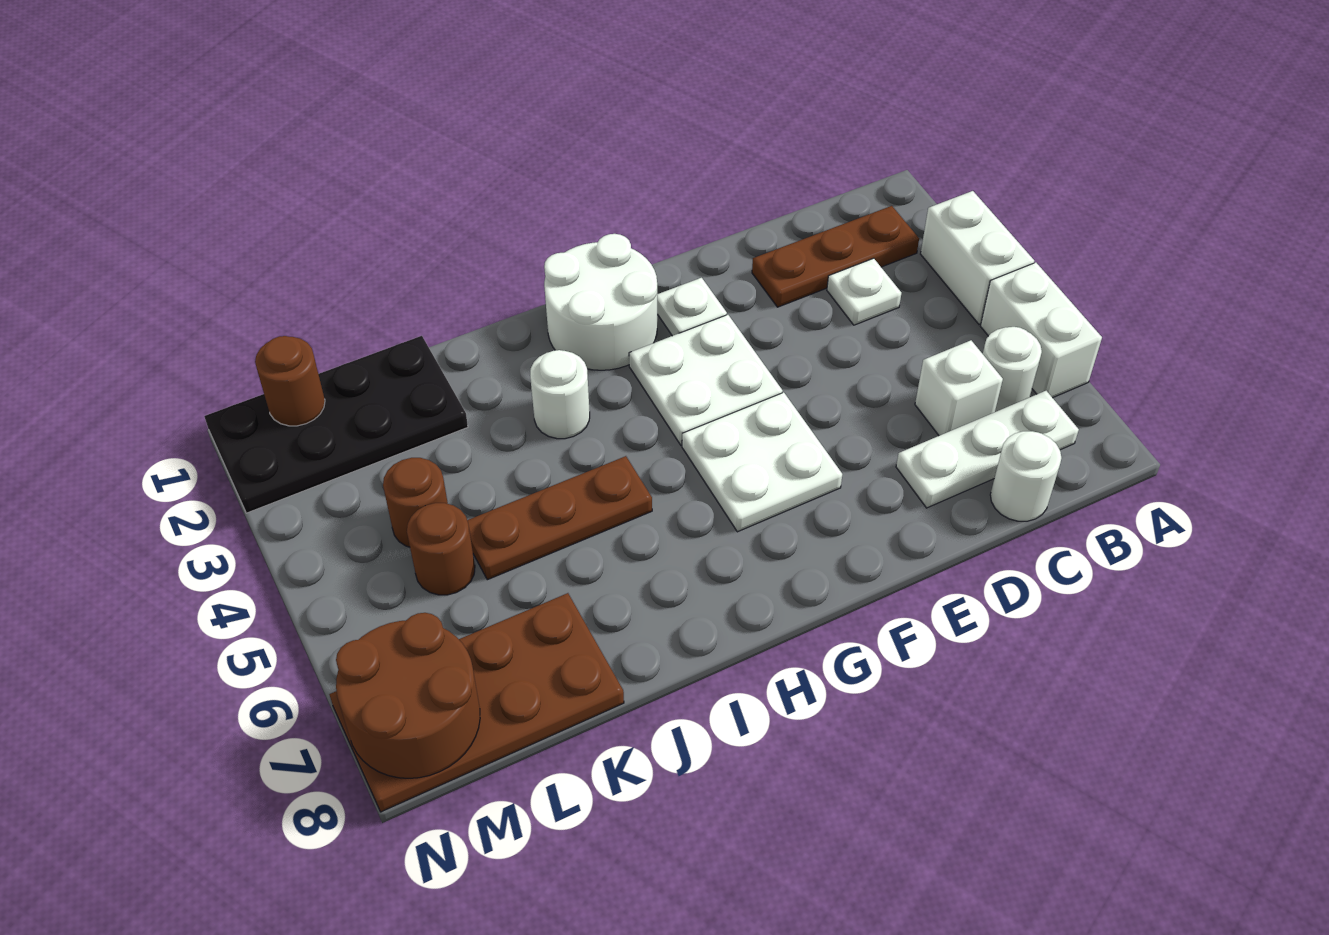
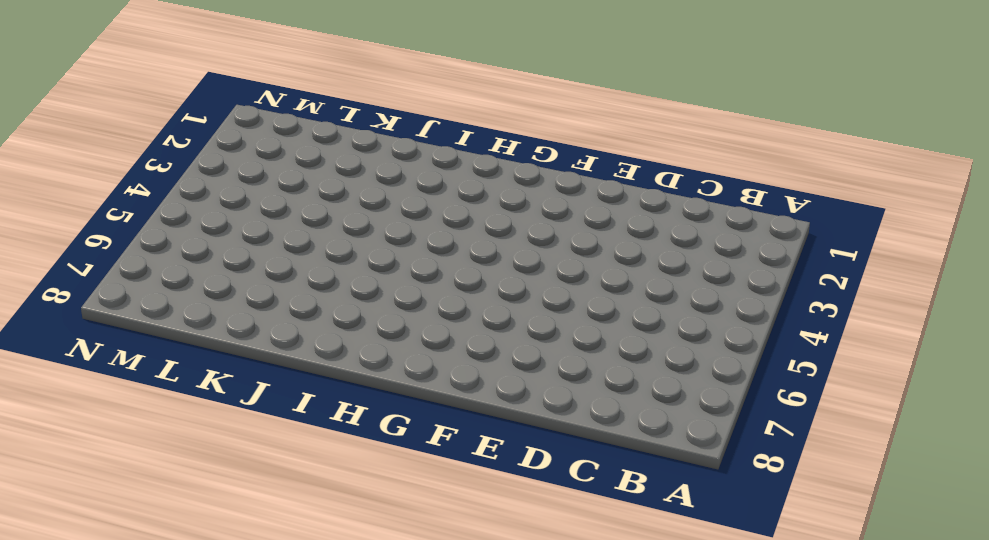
none -> white 1x2 brick [921,191,1034,324]
none -> white 1x2 brick [980,263,1102,398]
none -> brown 1x3 plate [752,206,919,307]

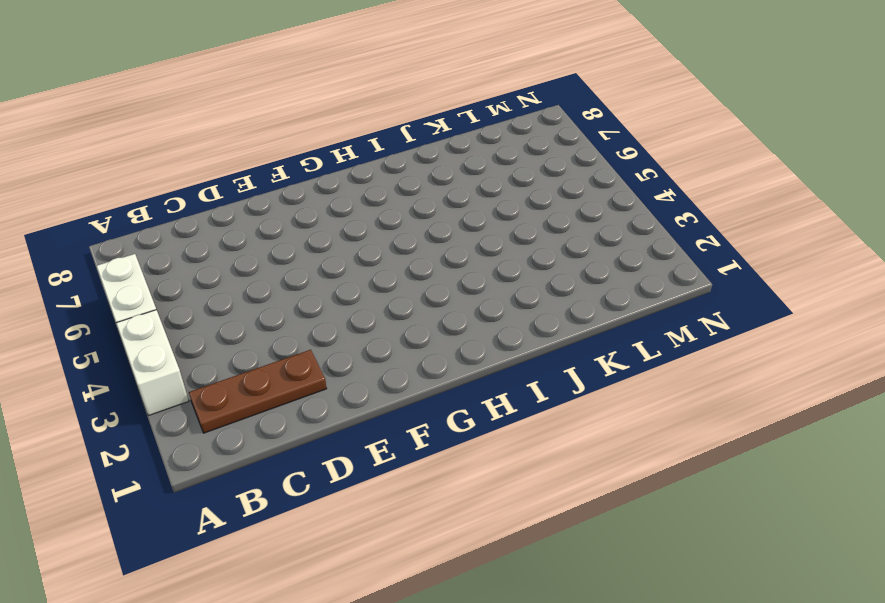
none -> white 1x1 round brick [983,327,1042,412]
none -> white 1x3 plate [896,391,1079,508]
none -> white 1x1 plate [827,258,901,325]

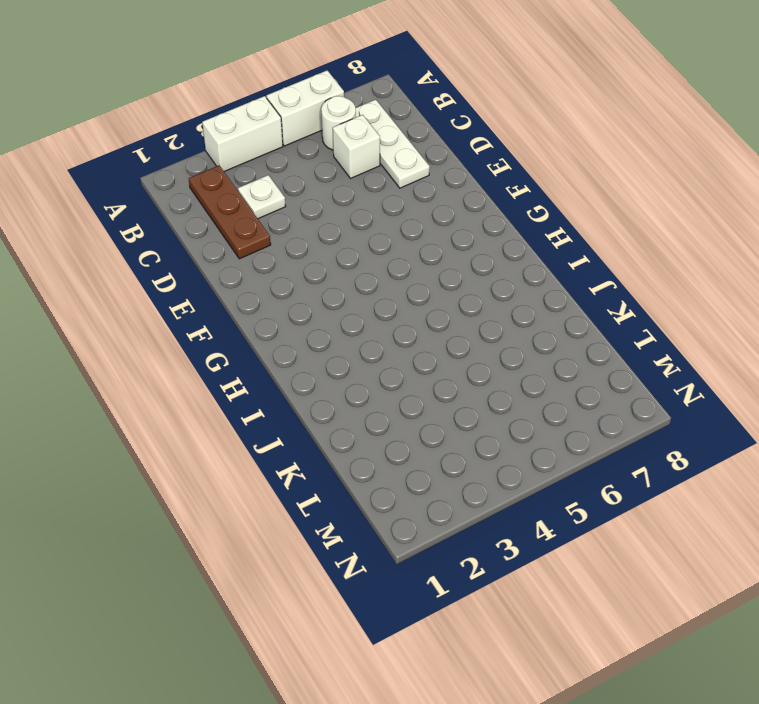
none -> white 1x1 round brick [990,431,1061,521]
none -> white 1x1 plate [657,278,727,336]
none -> white 2x2 plate [629,315,782,445]

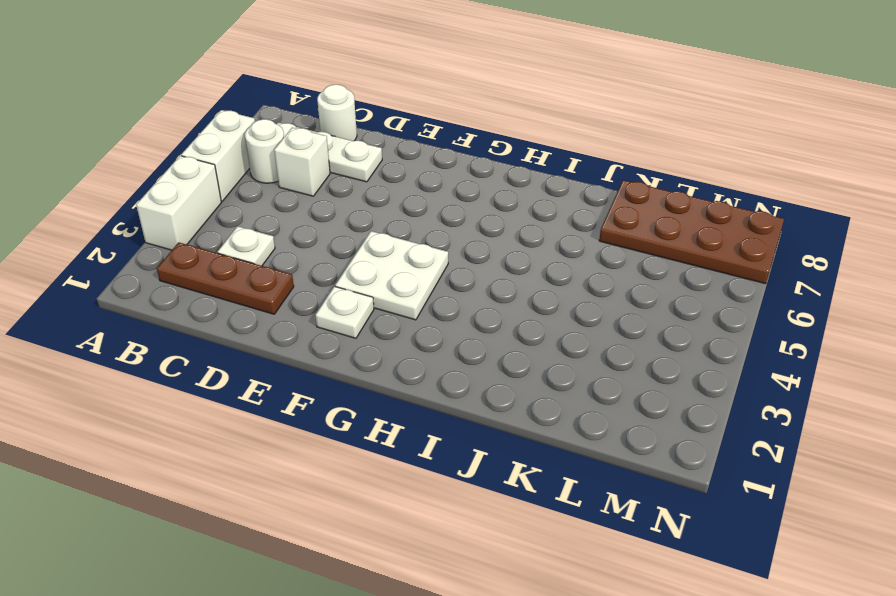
none -> white 2x2 plate [682,392,842,532]
none -> white 2x2 round brick [544,234,657,370]
none -> white 1x1 round brick [530,350,590,439]

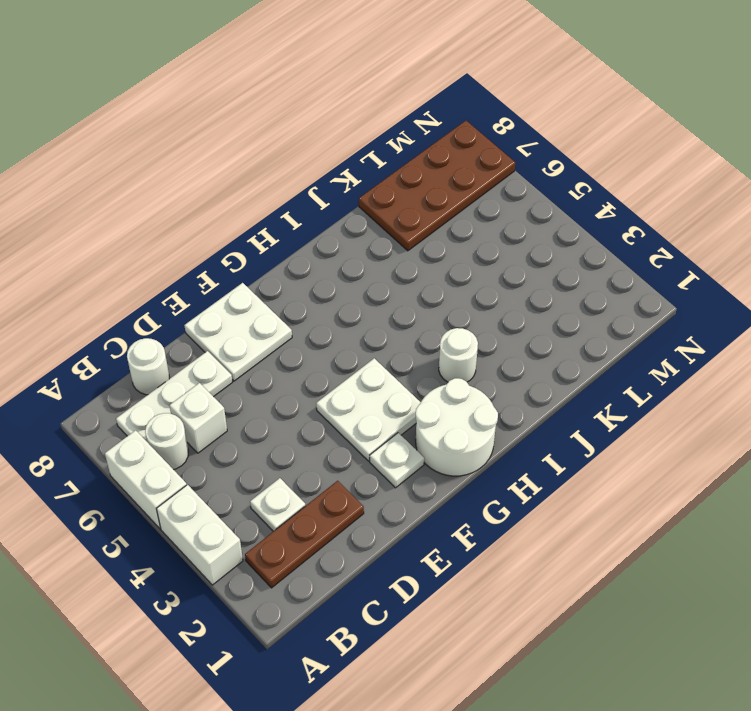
white 2x2 plate [184,283,292,381] -> white 2x2 plate moved to [682,392,842,532]
none -> brown 1x3 plate [467,456,652,580]
none -> black 2x4 plate [204,336,468,513]
none -> brown 1x1 round brick [383,458,448,547]

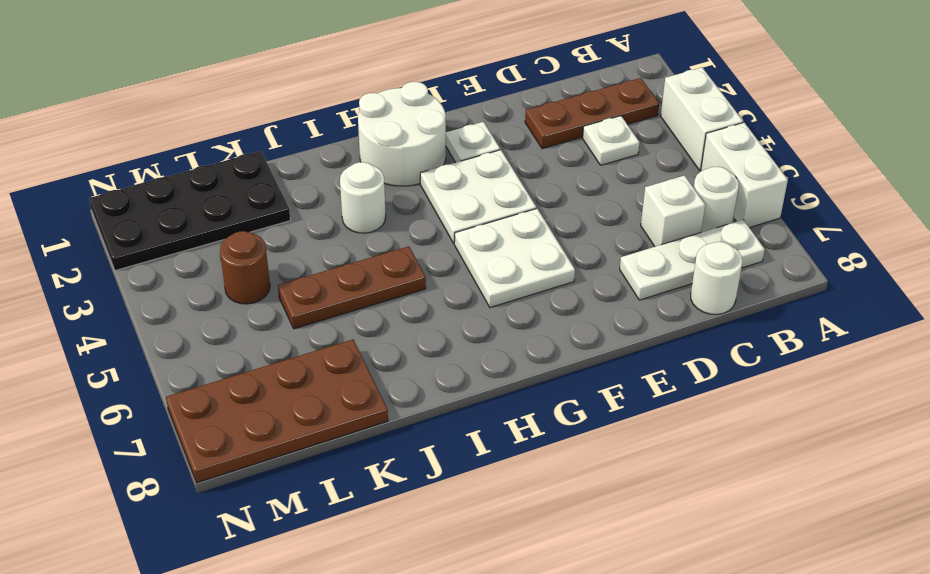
none -> brown 1x1 round brick [407,503,475,595]
none -> brown 1x1 round brick [255,336,325,426]
none -> brown 2x2 round brick [336,613,480,778]

